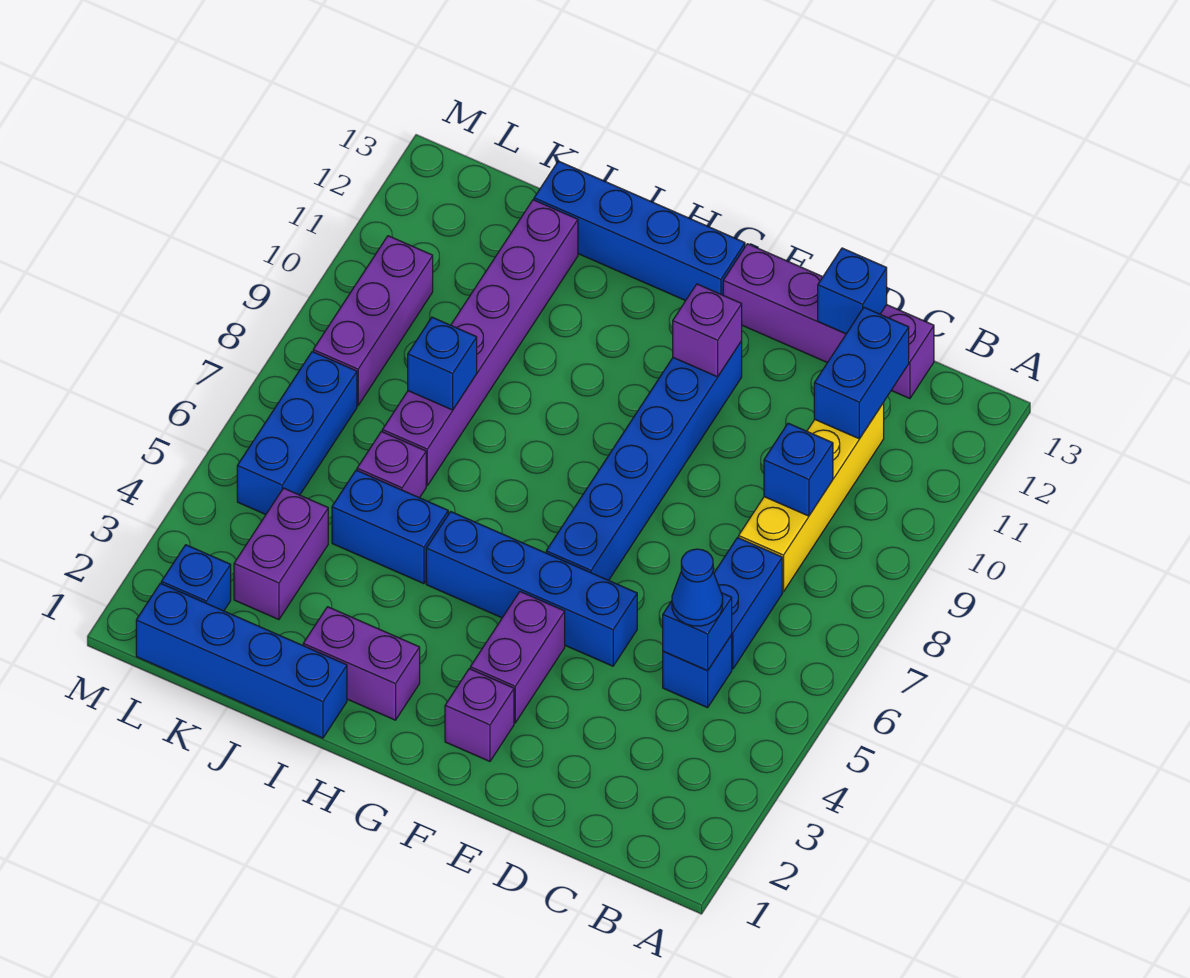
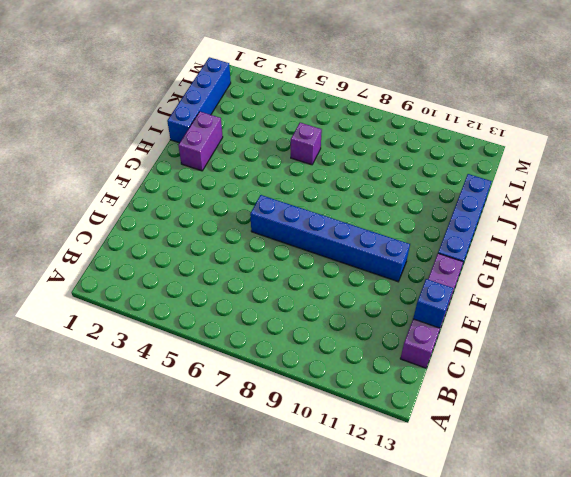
none -> blue 1x1 brick [663,635,732,708]
none -> blue 1x2 brick [714,538,782,669]
none -> yellow 1x4 brick [739,403,884,592]

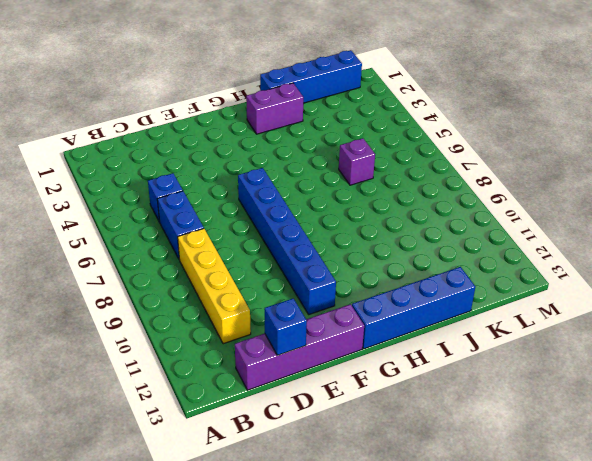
none -> blue 1x4 brick [426,512,637,666]
none -> purple 1x1 brick [445,669,514,761]
none -> purple 1x2 brick [470,592,565,723]

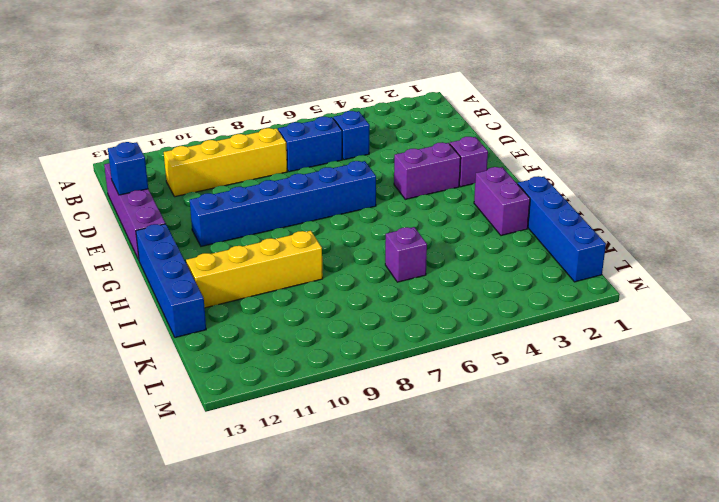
yellow 1x4 brick [186,231,323,308] -> none
none -> blue 1x4 brick [426,512,637,666]
none -> blue 1x2 brick [332,470,448,584]
none -> purple 1x6 brick [382,200,578,485]

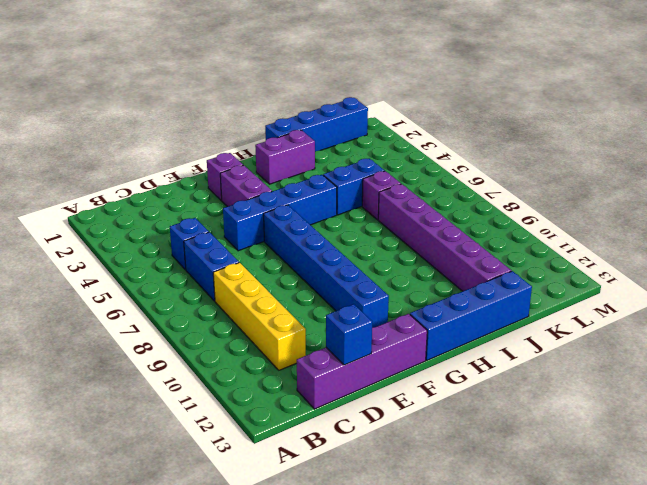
none -> purple 1x2 brick [234,488,328,620]
none -> blue 1x1 brick [161,545,231,611]
none -> blue 1x3 brick [237,352,357,514]

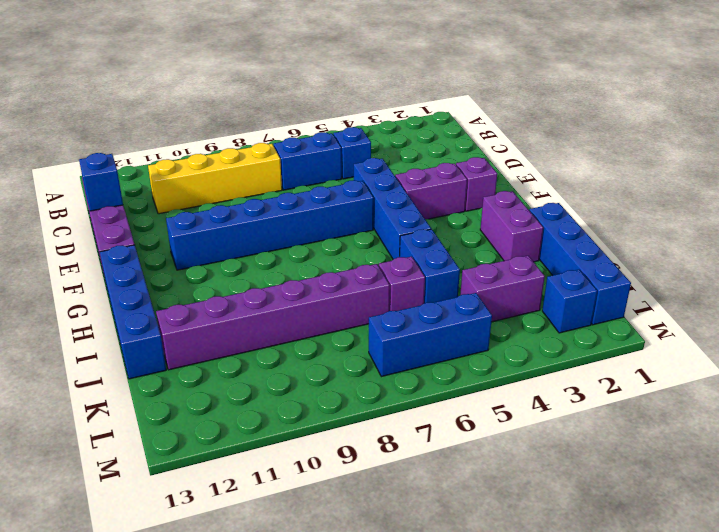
none -> purple 1x3 brick [313,236,433,406]
none -> blue 1x1 brick [663,593,732,670]
none -> blue 1x1 brick [764,423,833,516]

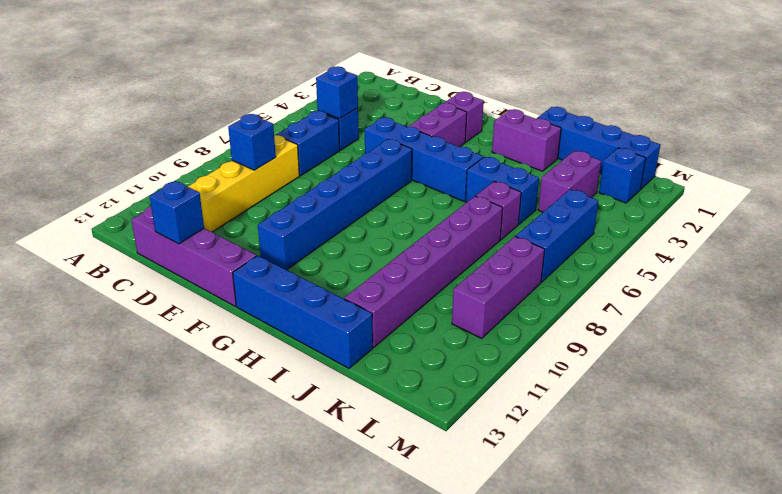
none -> blue 1x2 brick [814,308,909,439]
none -> purple 1x1 brick [673,284,742,377]
none -> blue 1x1 brick [408,317,477,410]

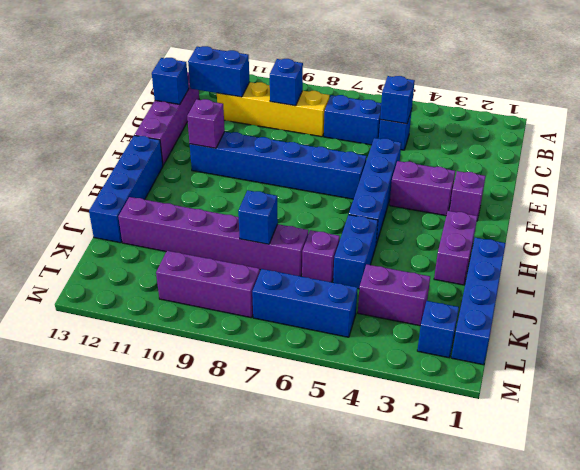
none -> blue 1x1 cone [672,549,723,626]

